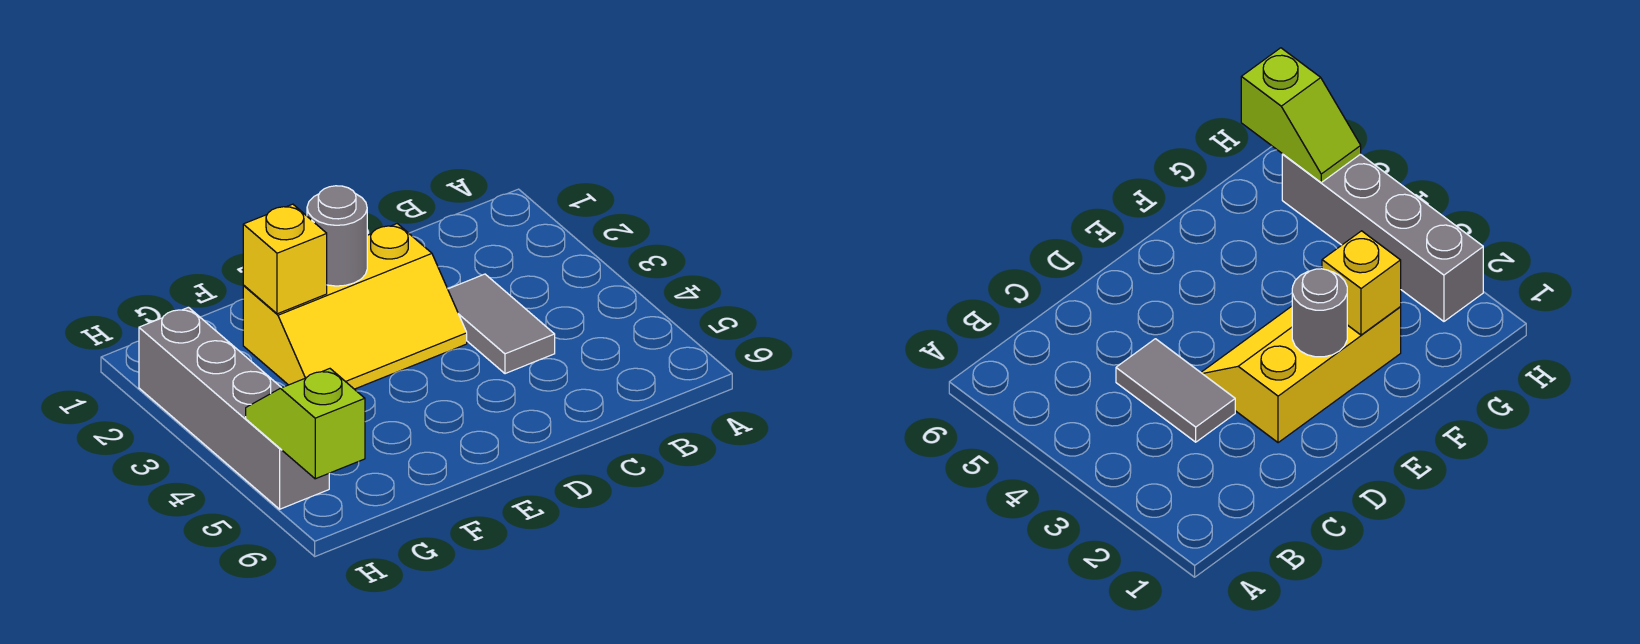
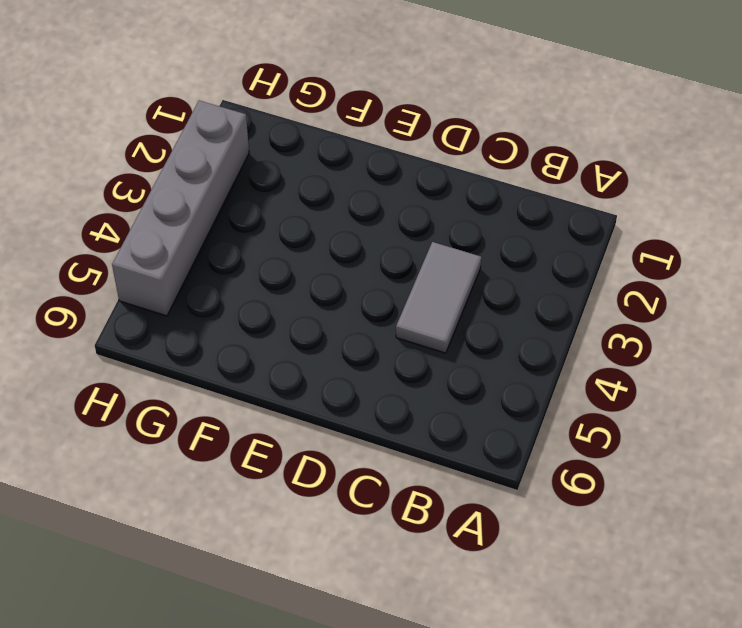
none -> yellow 2x3 slope [243,224,467,389]
none -> grey 1x1 round brick [307,186,367,286]

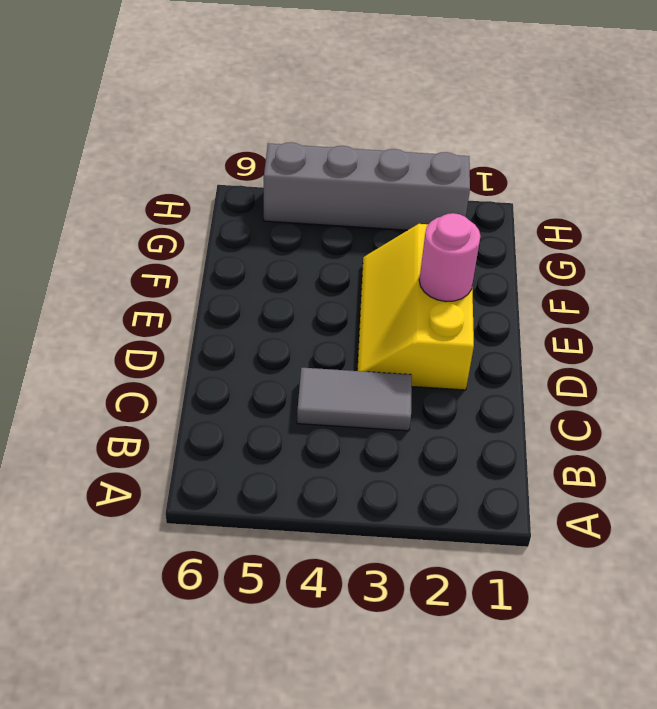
pink 1x1 round brick [419,213,480,302] -> grey 1x1 round brick [307,186,367,286]
none -> yellow 1x1 brick [243,204,327,314]
none -> lime 1x2 slope [246,369,365,479]

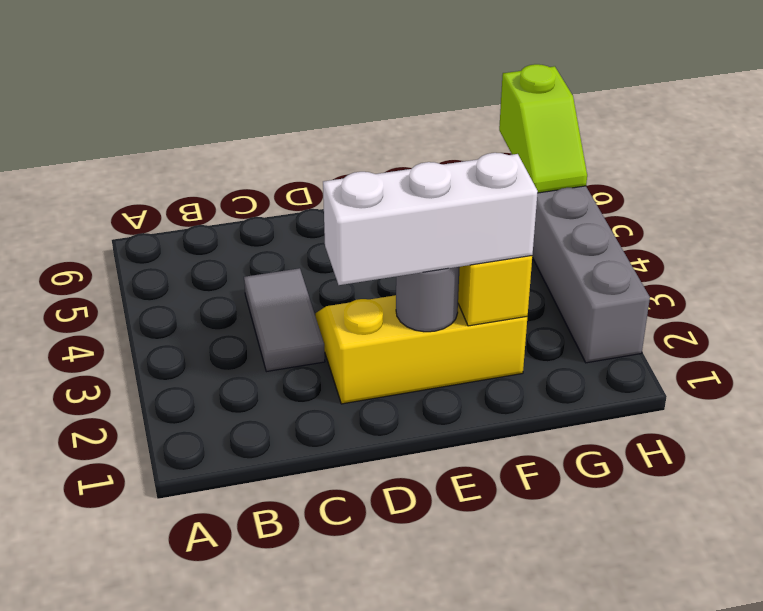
white 1x3 brick [323,153,538,285] -> none

